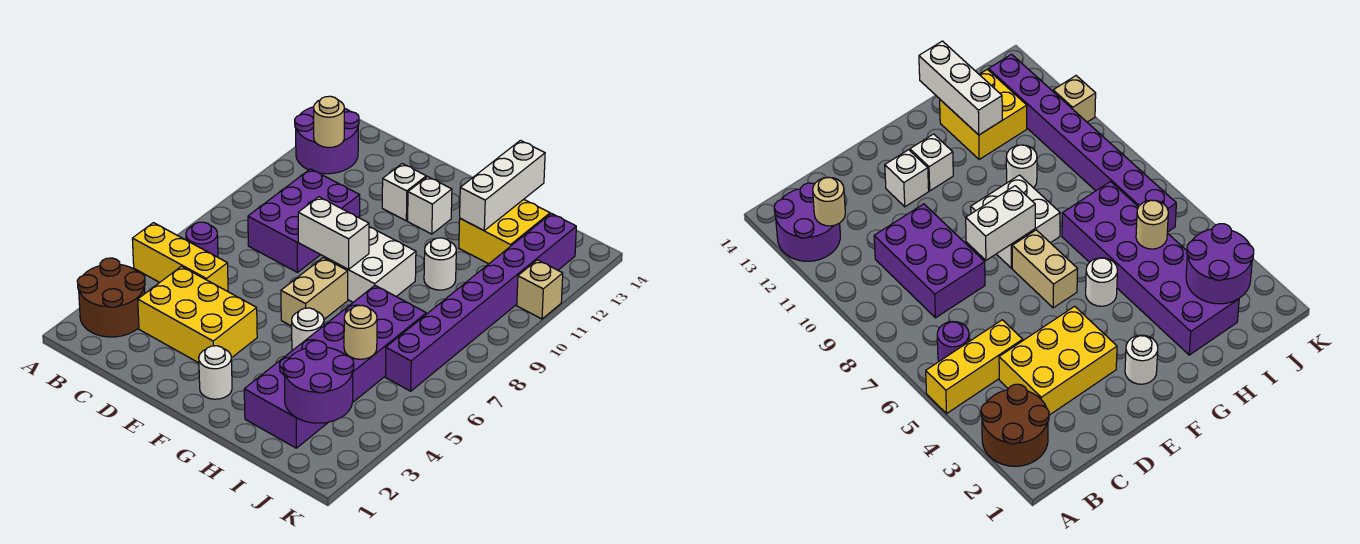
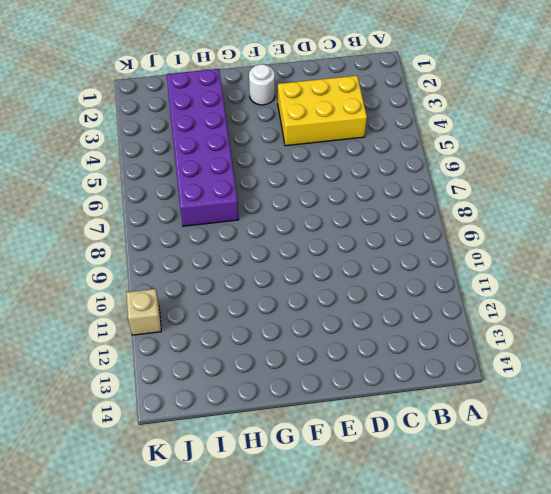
none -> brown 2x2 round brick [77,258,145,337]
none -> yellow 1x3 brick [132,223,228,291]
none -> purple 2x2 round brick [295,107,359,174]

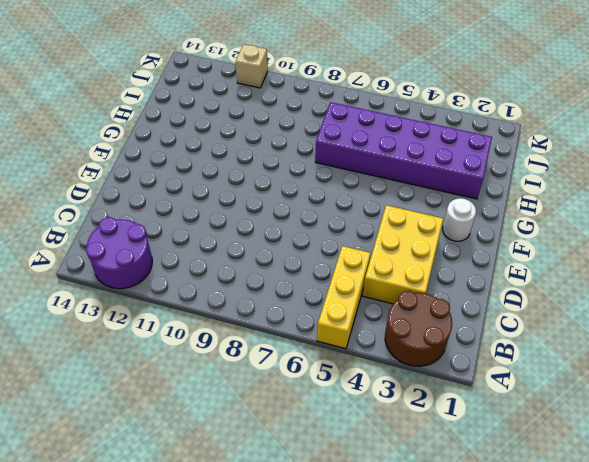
none -> purple 1x1 round brick [186,222,218,257]
none -> purple 2x3 brick [248,169,360,272]
none -> white 1x1 brick [382,164,426,221]

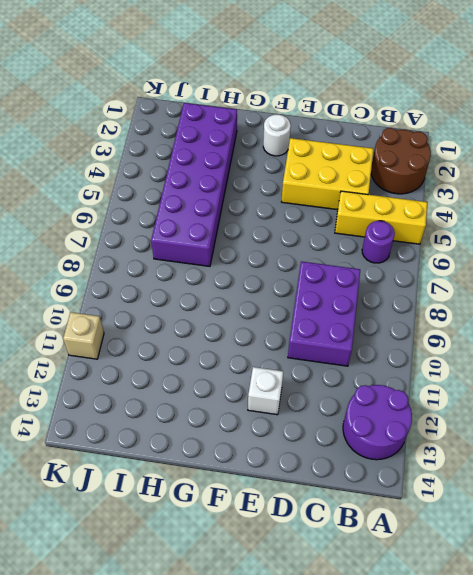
none -> tan 1x2 brick [281,258,348,326]
none -> white 2x2 brick [324,227,416,302]
none -> white 1x1 brick [408,177,452,234]

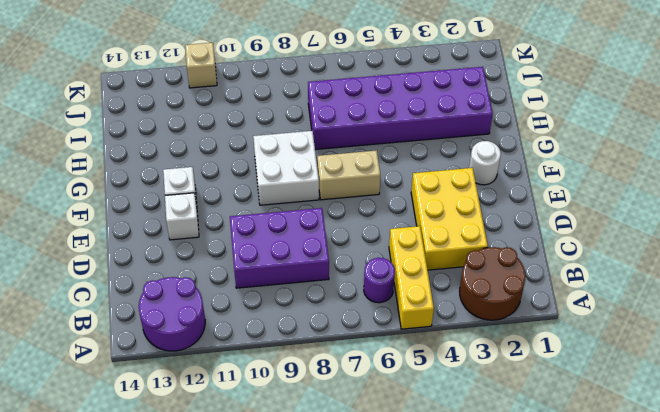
none -> white 1x1 round brick [292,308,324,351]
none -> white 1x1 round brick [424,238,456,290]
none -> yellow 2x2 brick [459,199,550,264]

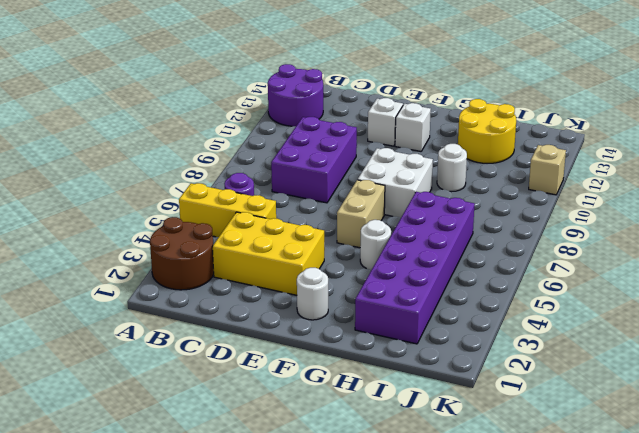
yellow 2x2 round brick [458,99,516,164] -> yellow 2x2 brick [459,199,550,264]
none -> purple 1x8 brick [385,214,576,391]
none -> tan 1x1 round brick [314,96,344,148]
none -> white 1x2 brick [298,197,369,269]

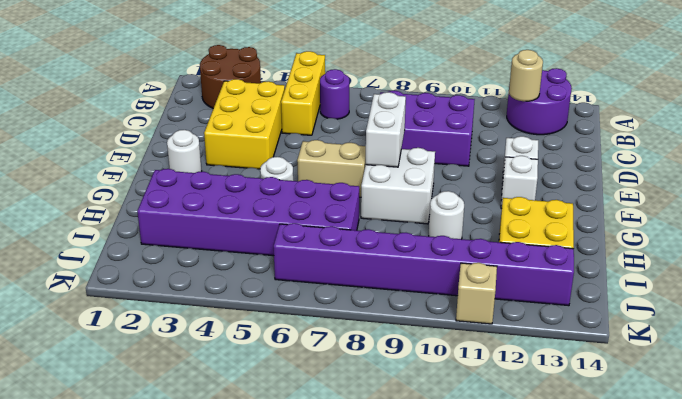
none -> white 1x3 brick [460,140,545,230]
none -> purple 2x2 round brick [283,341,354,423]
none -> tan 1x1 round brick [344,306,377,359]

